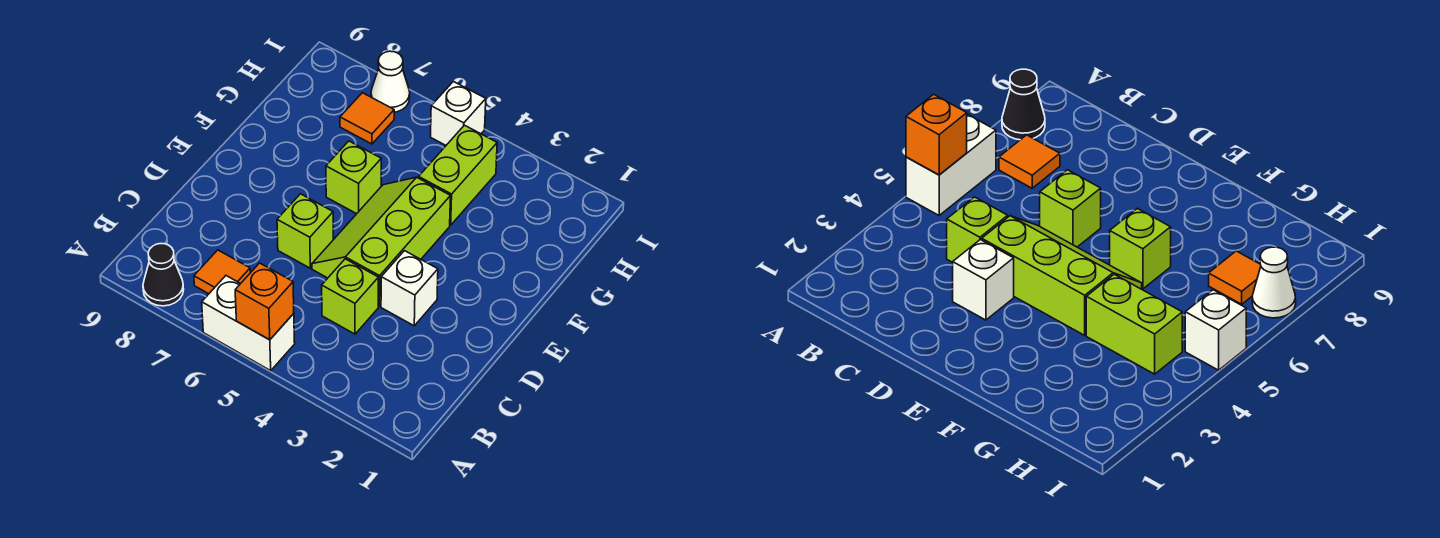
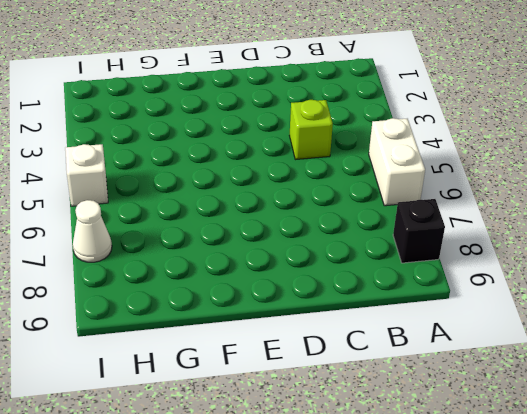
black 1x1 brick [393,199,445,263] -> black 1x1 cone [143,244,184,306]
none -> orange 1x1 tile [194,250,250,294]
none -> white 1x1 brick [381,251,438,326]
none -> lime 2x3 slope [312,177,450,306]

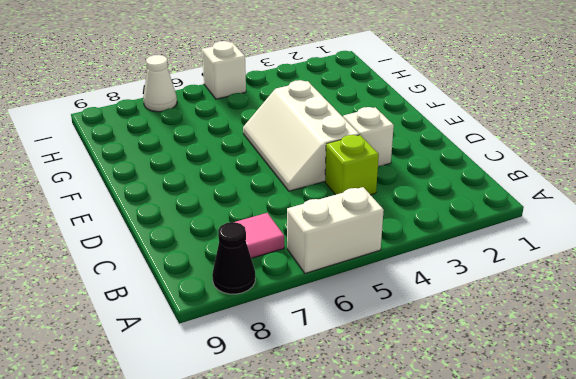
pink 1x1 tile [235,213,284,258] -> orange 1x1 tile [194,250,250,294]
white 2x3 slope [243,80,359,191] -> lime 2x3 slope [312,177,450,306]
none -> lime 1x1 brick [277,194,333,268]
none -> lime 1x1 brick [326,141,381,214]
none -> lime 1x2 brick [419,125,497,225]

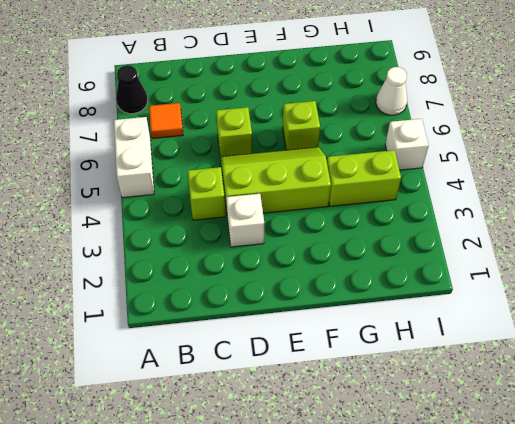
none -> orange 1x1 tile [340,93,394,144]
none -> orange 1x1 brick [235,263,294,340]

